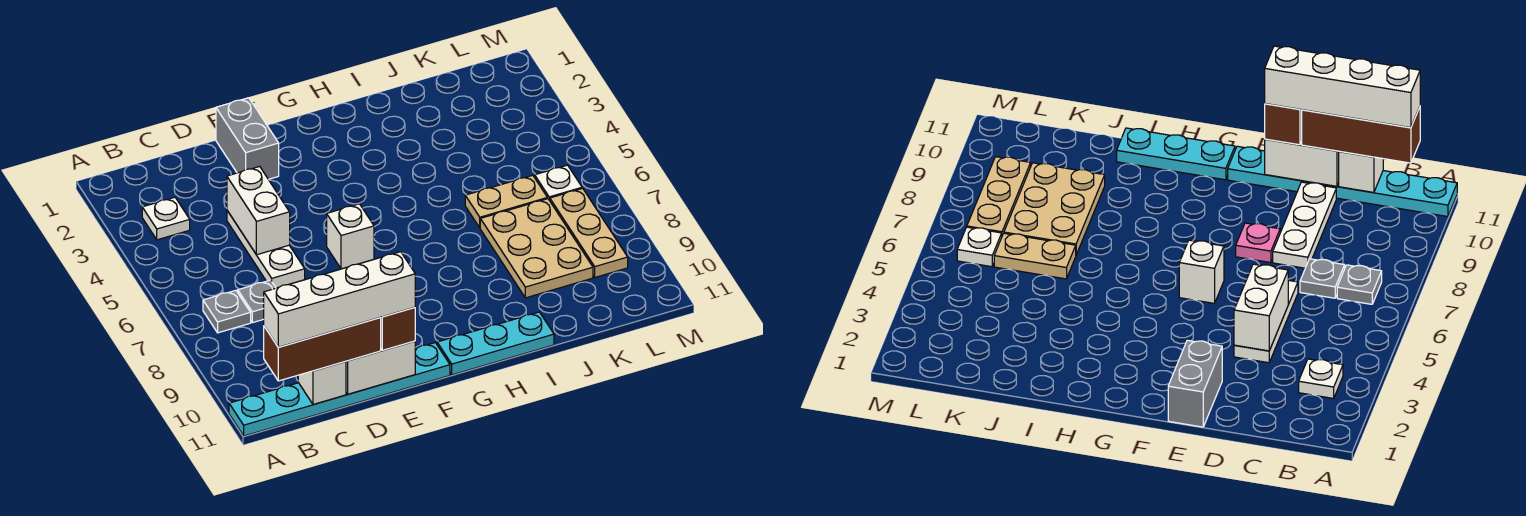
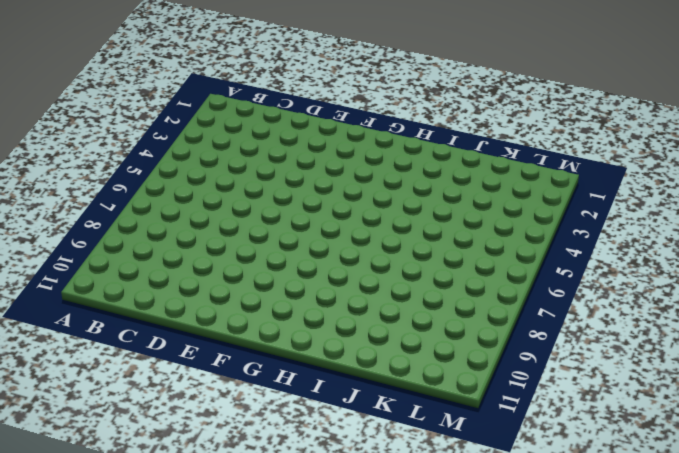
none -> cyan 1x6 plate [229,343,450,436]
none -> white 1x1 plate [142,197,190,240]
none -> grey 1x1 plate [203,290,251,333]

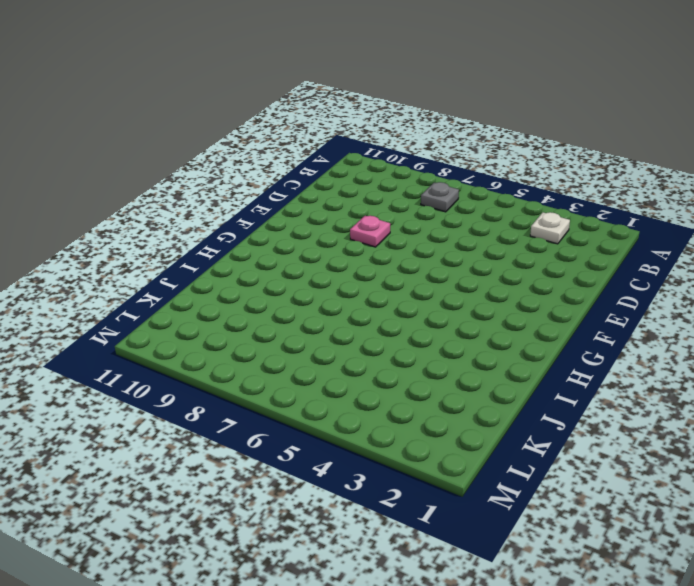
none -> cyan 1x6 plate [229,343,450,436]
none -> grey 1x1 plate [238,280,276,323]
none -> white 1x3 plate [227,211,305,288]

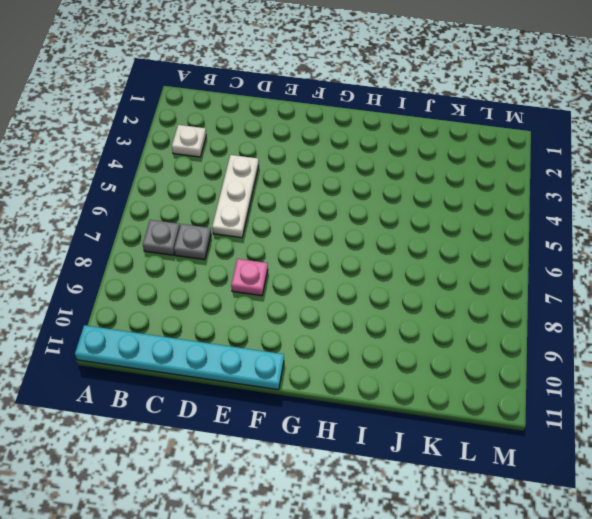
none -> white 1x3 plate [1273,182,1336,268]
none -> grey 1x2 brick [216,98,279,179]
none -> white 1x1 brick [327,204,374,269]

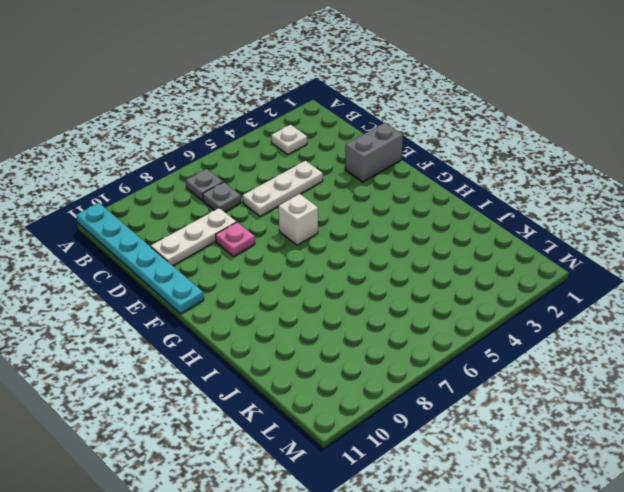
none -> cyan 1x3 plate [437,312,554,375]
none -> tan 1x2 plate [465,175,547,228]
none -> tan 2x3 plate [480,199,593,298]

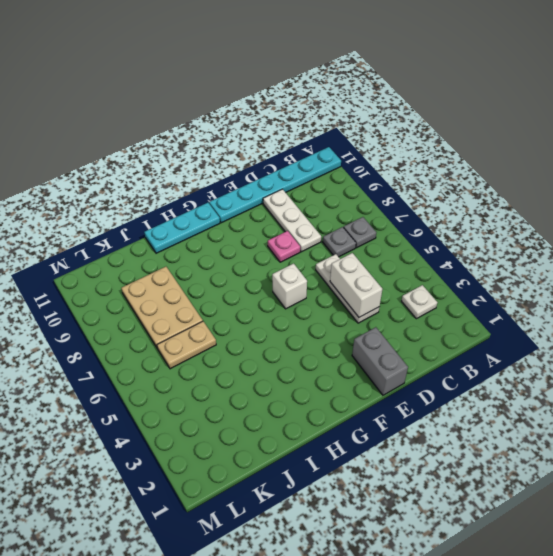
none -> white 1x1 plate [535,165,582,201]
none -> tan 1x3 plate [550,188,628,277]
none -> white 1x1 brick [298,361,346,405]

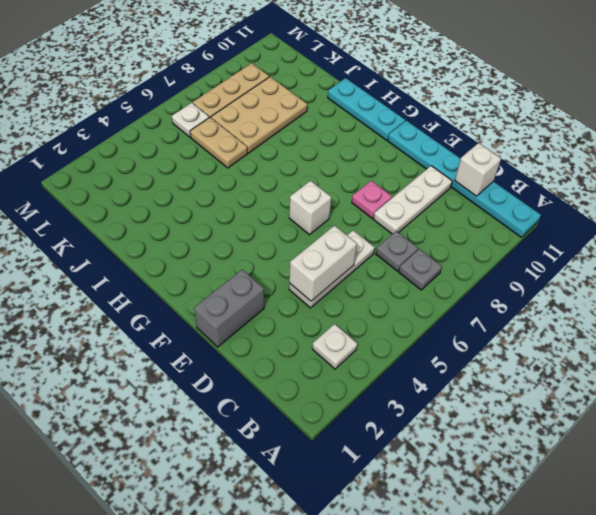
none -> white 1x2 brick [346,341,415,394]
none -> brown 1x3 brick [264,318,381,381]
none -> brown 1x1 brick [381,307,415,350]

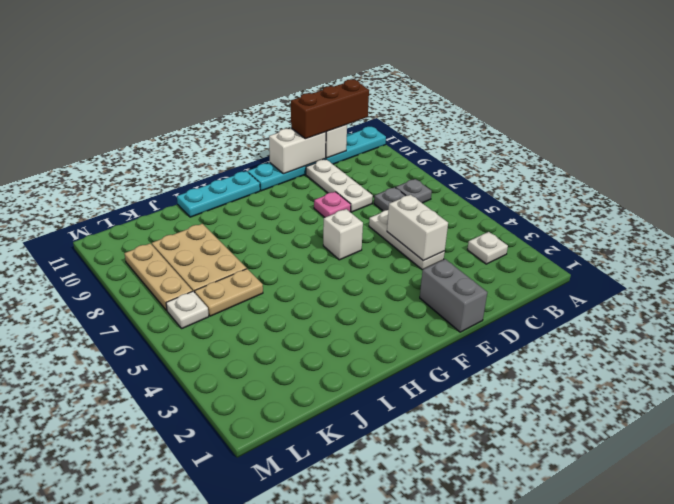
none -> brown 1x1 brick [381,307,415,350]
none -> white 1x4 brick [264,252,415,347]

